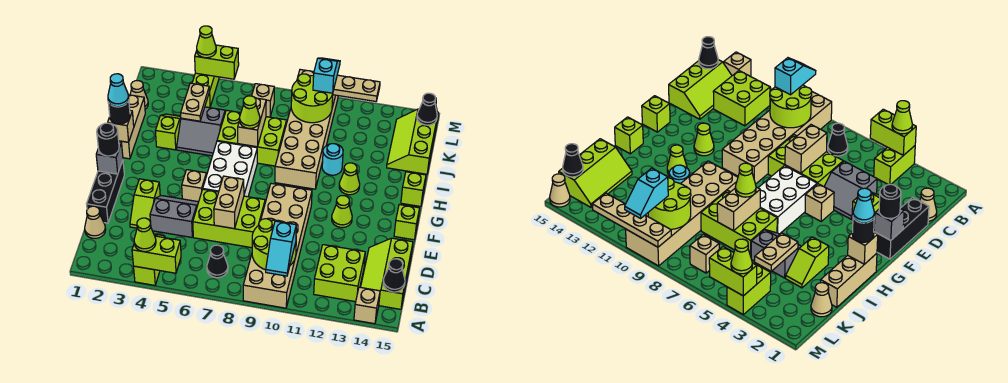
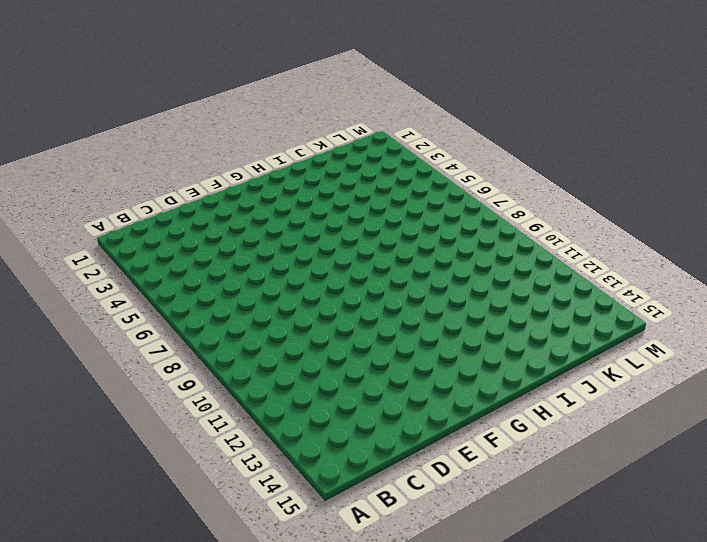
none -> lime 1x2 brick [134,234,165,285]
none -> tan 2x6 brick [243,184,312,308]
none -> tan 1x1 brick [354,287,380,324]
none -> black 1x1 cone [207,245,228,278]

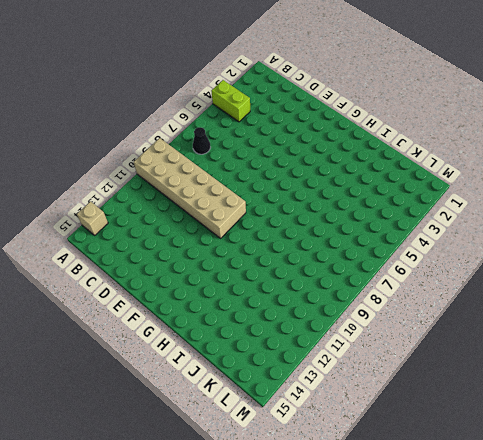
none -> lime 2x2 brick [314,245,365,302]
none -> lime 2x3 slope [361,238,413,309]
none -> tan 1x1 cone [85,206,106,238]
none -> black 1x3 brick [87,160,124,223]

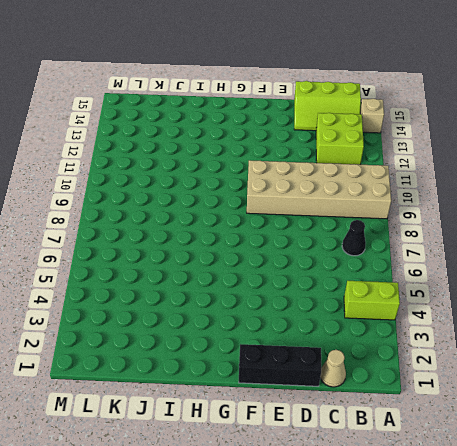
none -> lime 1x2 slope [130,179,160,228]
none -> grey 2x2 slope [150,196,199,237]
none -> lime 2x3 brick [193,189,265,248]
none -> tan 1x1 brick [182,170,206,202]

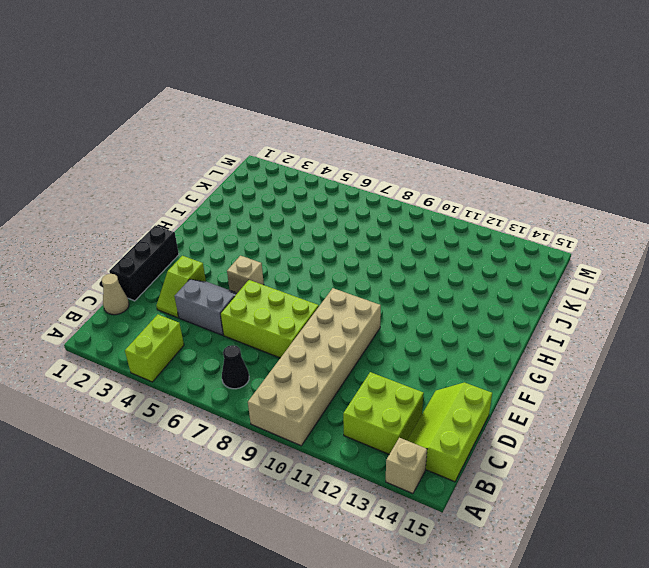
none -> white 2x3 brick [203,141,257,197]
none -> lime 1x1 cone [332,196,352,228]
none -> lime 1x1 brick [394,205,420,240]
none -> tan 1x3 brick [119,95,145,159]

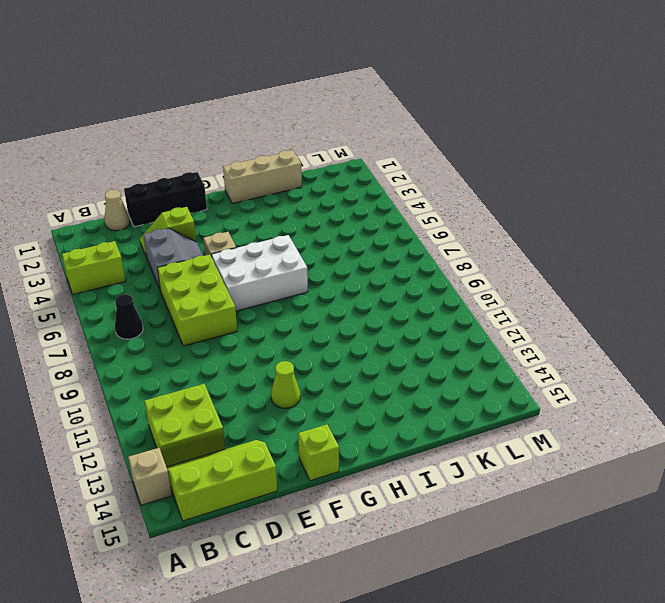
none -> tan 2x6 brick [243,184,312,308]
none -> tan 2x6 brick [275,95,338,189]
none -> lime 1x1 cone [339,163,360,195]
none -> lime 1x1 brick [401,172,426,207]

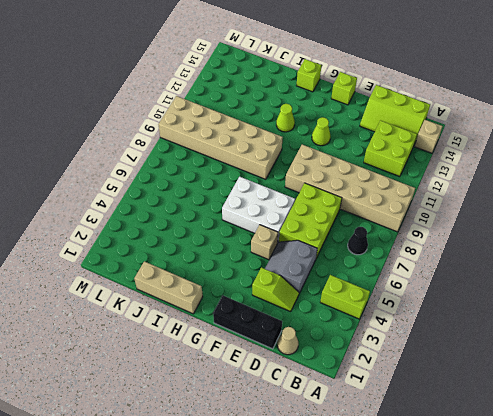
none -> lime 1x2 slope [155,114,181,150]
none -> grey 2x2 slope [177,107,225,156]
none -> lime 2x3 brick [217,110,287,166]
none -> cyan 1x1 round brick [322,144,343,175]

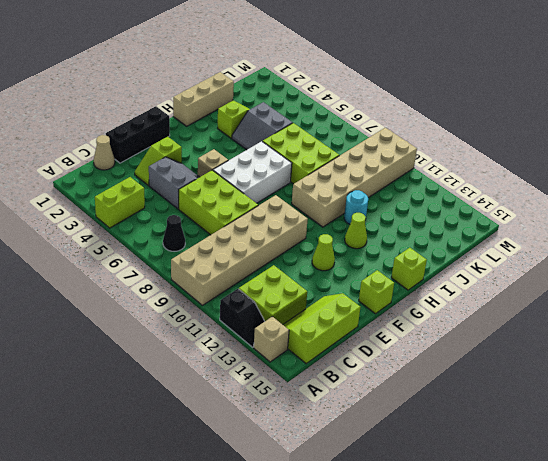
black 1x2 slope [220,289,265,347] -> none
none -> lime 2x3 slope [387,109,438,174]
none -> tan 1x1 cone [130,81,148,109]
none -> lime 1x2 brick [192,73,219,108]
none -> tan 1x1 brick [252,84,274,117]

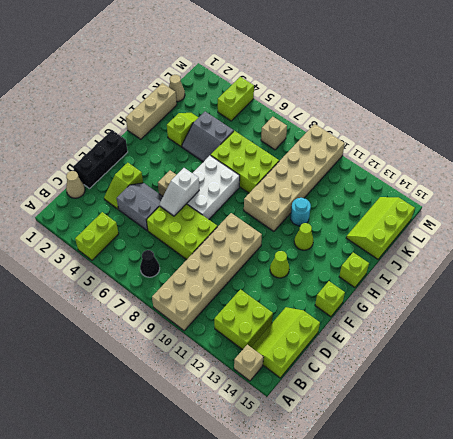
white 1x2 slope [159,168,199,216] -> none
none -> tan 1x1 cone [550,174,570,207]
none -> lime 1x2 brick [132,236,181,273]
none -> lime 2x2 round brick [252,219,296,270]
none -> black 1x1 cone [383,259,405,292]

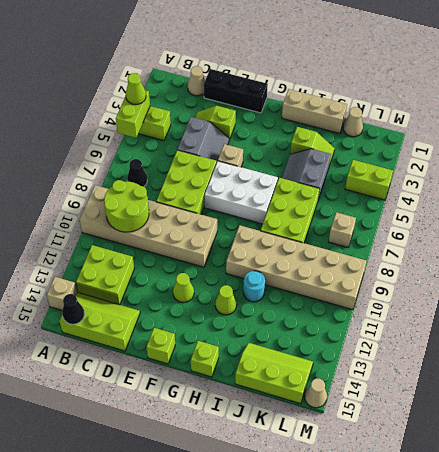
none -> tan 1x2 brick [214,176,244,229]
none -> grey 1x1 brick [96,142,123,174]
none -> tan 1x1 brick [108,111,134,142]
none -> tan 1x2 brick [238,98,266,147]

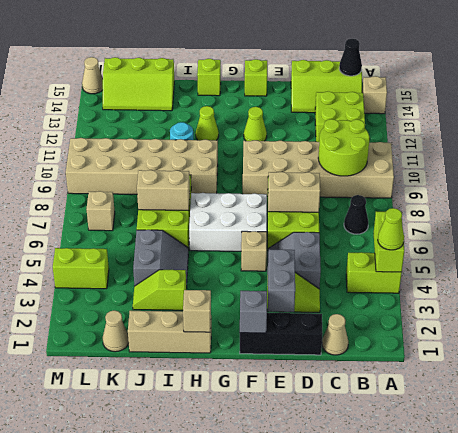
grey 1x2 brick [268,249,295,312] -> none
none -> tan 1x2 plate [181,83,209,121]
none -> lime 2x2 round brick [291,74,333,123]
none -> black 1x1 cone [417,93,437,125]
none -> lime 1x2 brick [195,45,239,79]

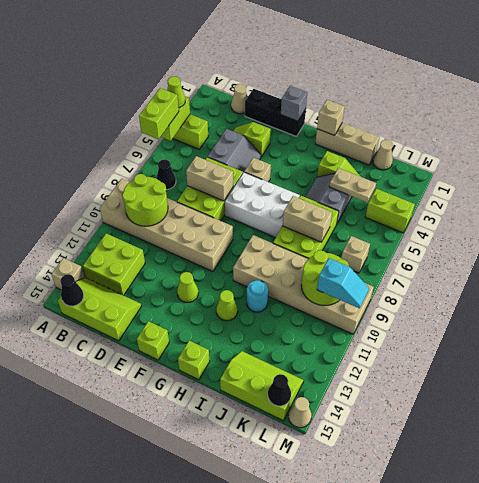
lime 1x2 brick [139,88,179,139] -> lime 1x2 brick moved to [195,45,239,79]
none -> tan 1x4 plate [297,70,380,101]
none -> cyan 1x2 slope [266,221,296,276]
none -> black 1x1 round brick [97,123,119,156]
none -> black 1x1 round brick [108,100,130,124]

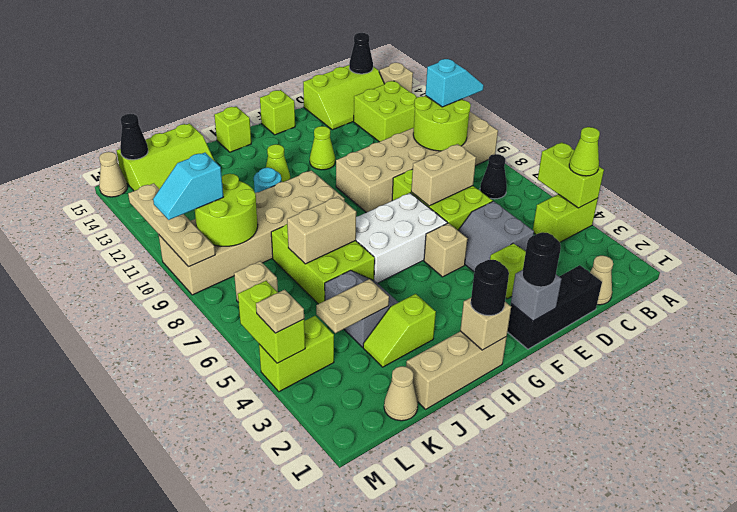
tan 1x1 plate [256,290,304,333] -> lime 1x1 cone [197,26,216,58]
none -> lime 1x1 cone [240,96,260,128]
none -> cyan 1x1 cone [108,74,129,107]

